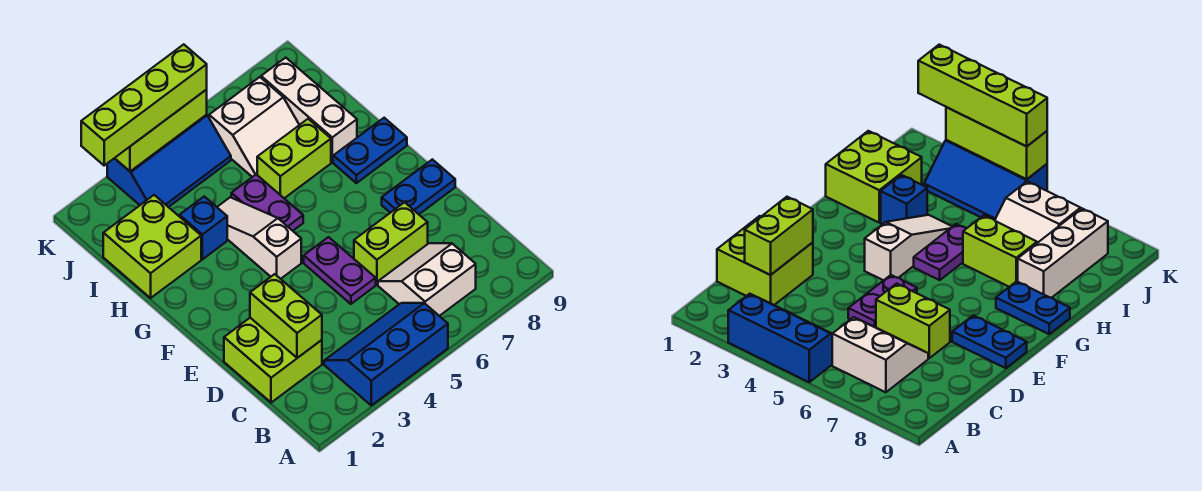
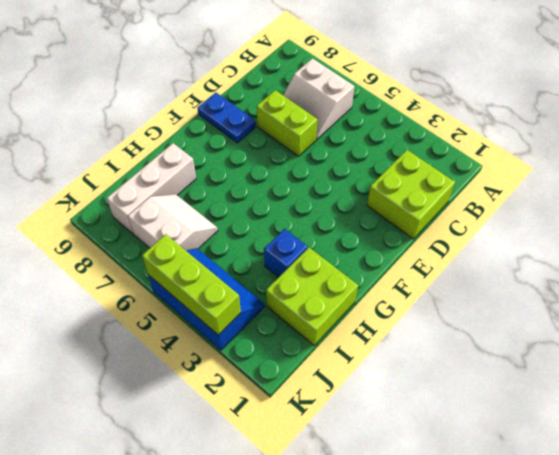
none -> blue 2x3 slope [324,303,448,405]
none -> purple 1x2 plate [304,237,376,304]
none -> white 1x3 slope [217,197,301,279]

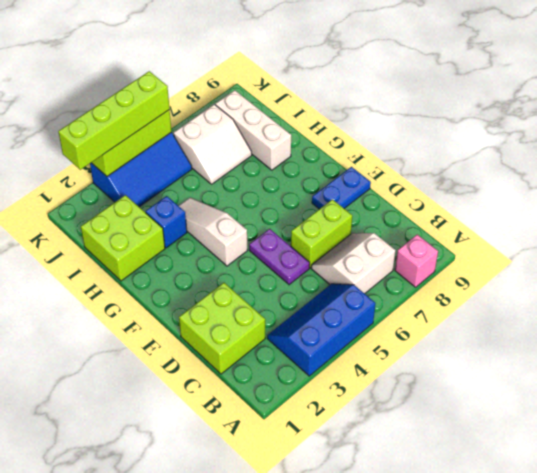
pink 1x1 brick [395,235,438,287] -> none
none -> purple 1x2 plate [231,175,303,231]
none -> blue 1x2 plate [333,118,407,183]
none -> lime 1x2 brick [257,119,331,198]

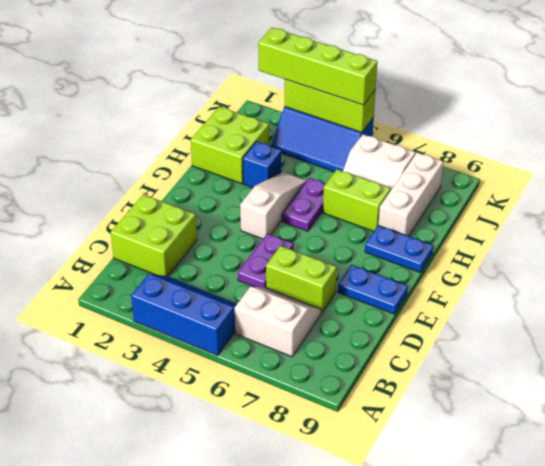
none -> lime 1x2 brick [250,274,322,358]

